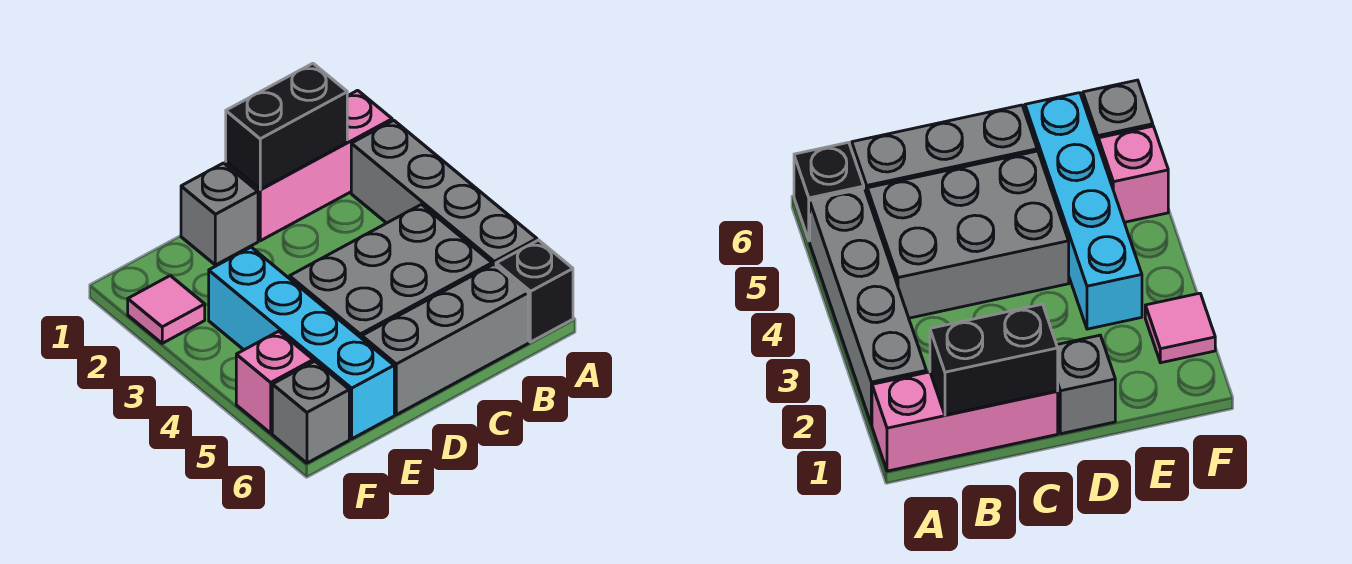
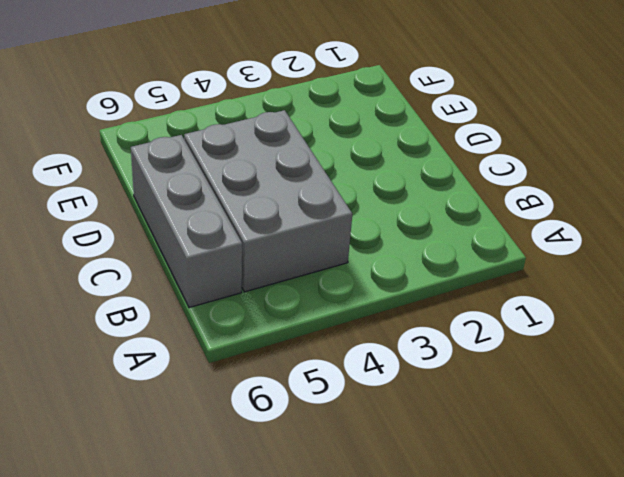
none -> pink 1x3 brick [226,90,392,241]
none -> grey 1x4 brick [351,120,537,266]

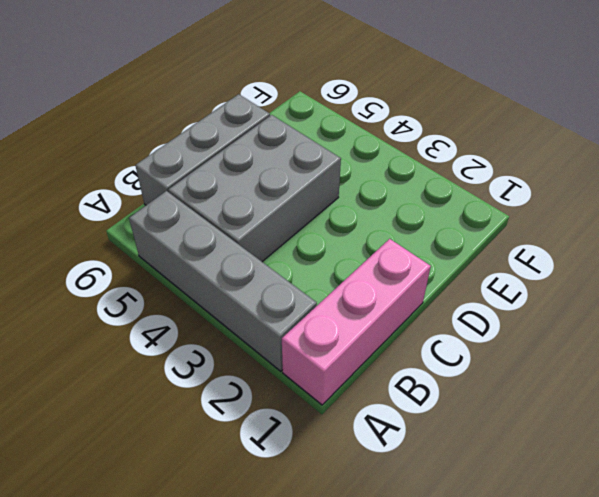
none -> black 1x1 brick [496,240,573,342]
none -> grey 1x1 brick [181,163,258,265]

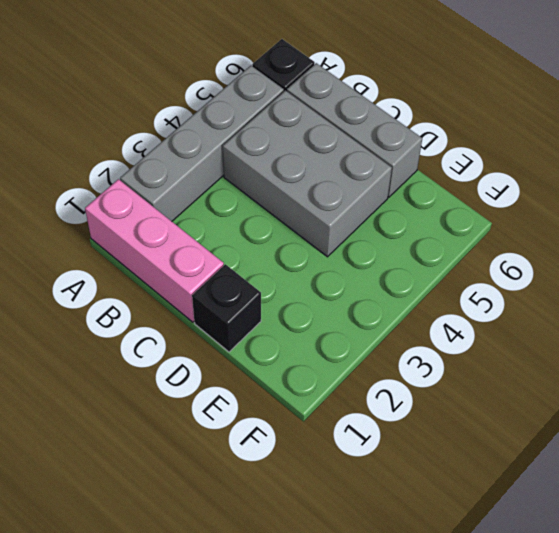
black 1x1 brick [192,264,261,352] -> grey 1x1 brick [181,163,258,265]
none -> cyan 1x4 brick [209,247,394,439]
none -> pink 1x1 tile [128,276,205,343]

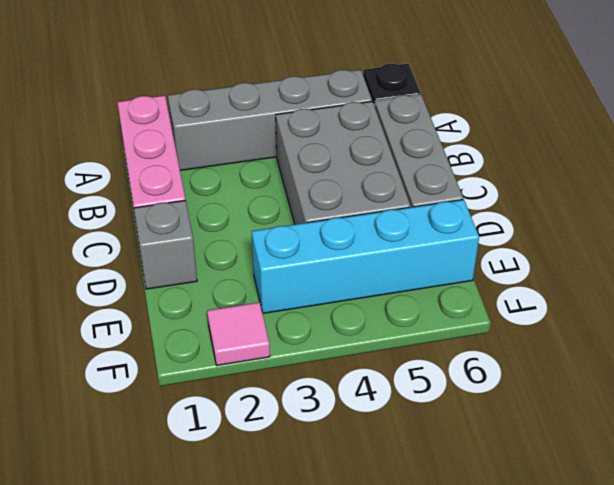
none -> pink 1x1 brick [236,331,313,433]
none -> grey 1x1 brick [272,361,349,463]

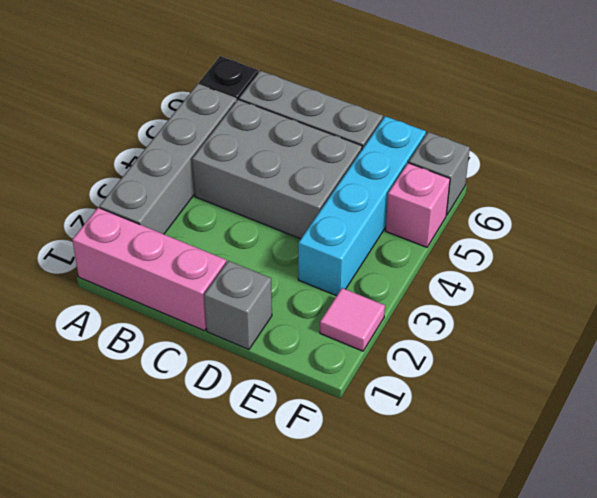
none -> black 1x2 brick [226,63,347,189]

